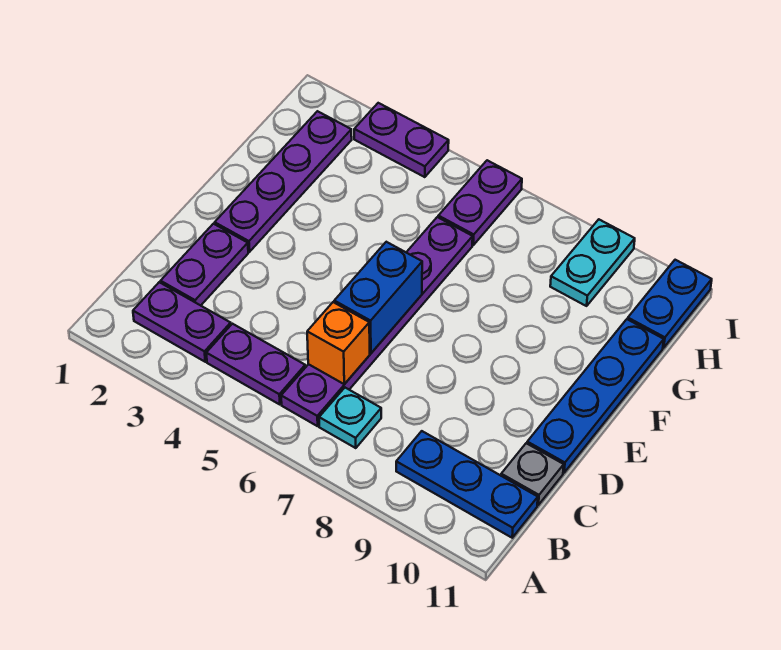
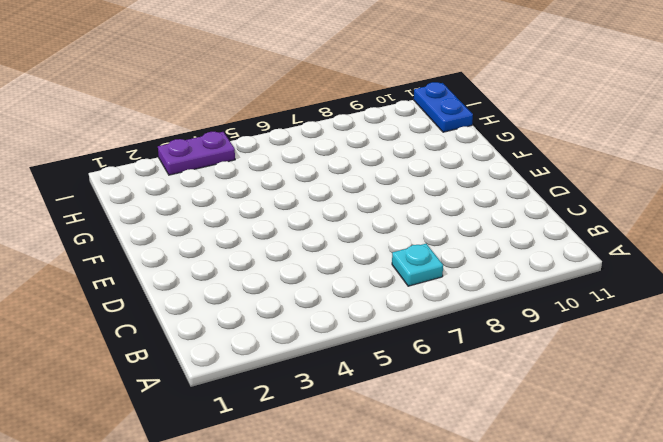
none -> purple 1x2 plate [133,282,231,362]
none -> purple 1x2 plate [206,324,305,405]
none -> purple 1x6 plate [281,217,473,426]

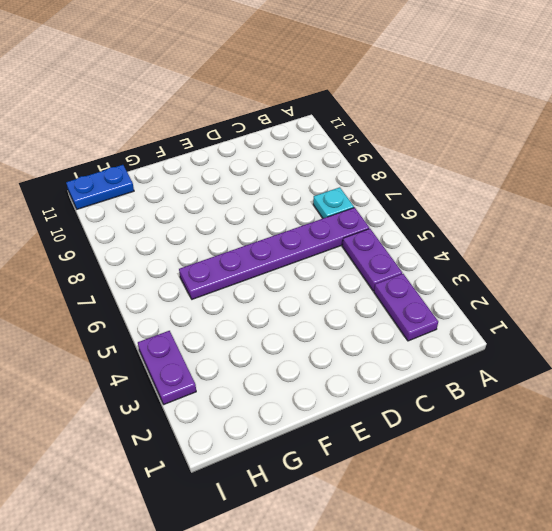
none -> blue 1x3 plate [396,431,538,538]
none -> purple 1x2 plate [161,224,248,305]
none -> grey 1x1 plate [501,443,564,505]

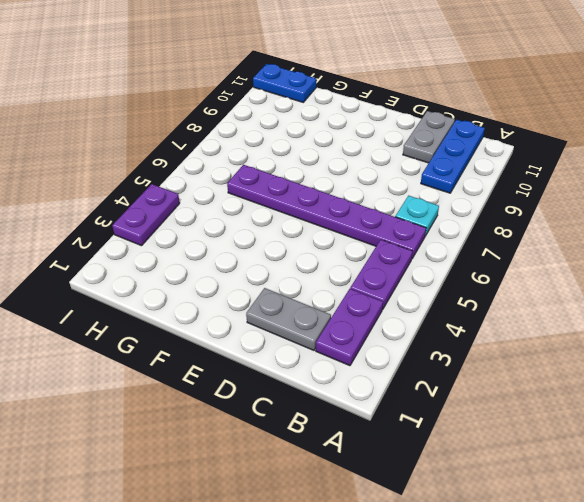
grey 1x2 plate [246,288,331,350] -> purple 1x2 plate [161,224,248,305]
grey 1x2 plate [403,111,455,163] -> grey 1x1 plate [501,443,564,505]
none -> blue 1x4 plate [527,319,664,473]
none -> purple 1x4 plate [215,111,352,252]
none -> purple 1x2 plate [438,160,522,245]

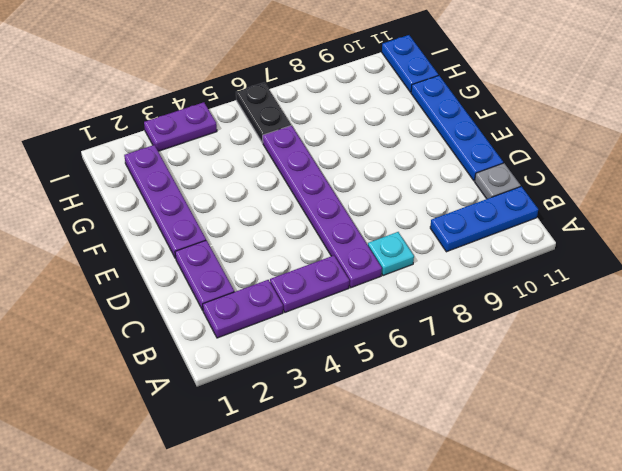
black 1x2 plate [236,83,291,143] -> purple 1x2 plate [438,160,522,245]
none -> cyan 1x2 plate [550,219,635,306]
none -> orange 1x1 brick [307,302,370,384]
none -> blue 1x2 brick [334,242,422,353]

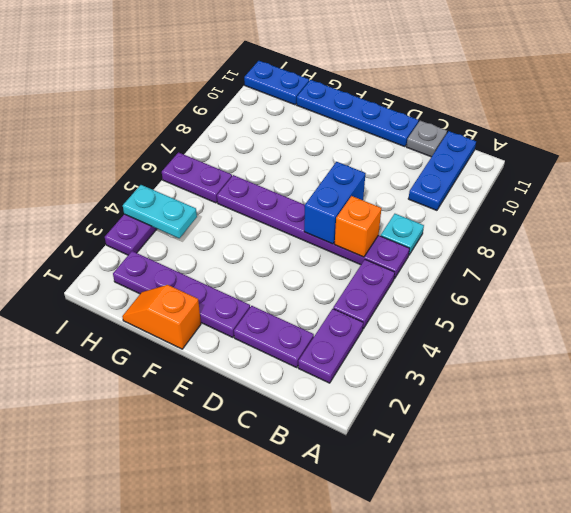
blue 1x2 brick [304,162,365,244] -> blue 1x2 brick turned to [334,242,422,353]
orange 1x2 slope [122,285,201,349] -> none
cyan 1x2 plate [123,185,197,238] -> cyan 1x2 plate moved to [550,219,635,306]

